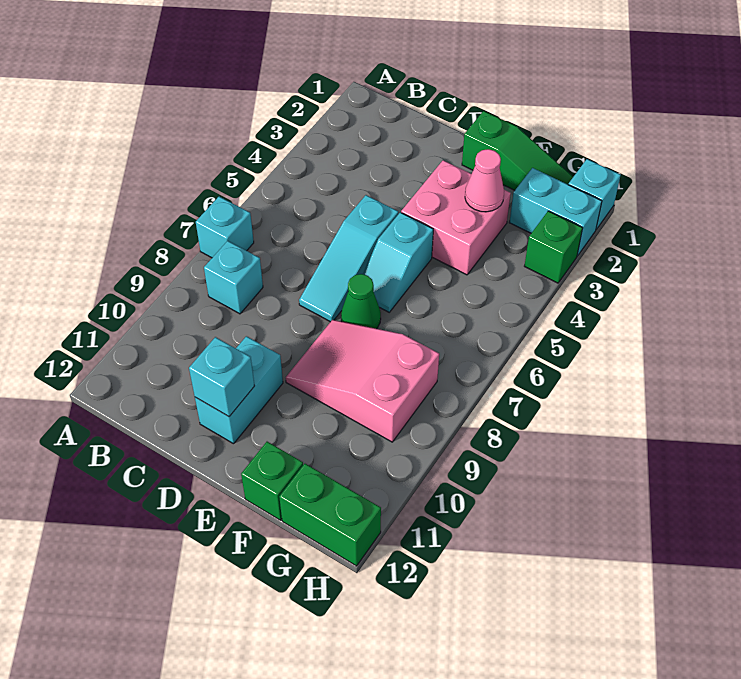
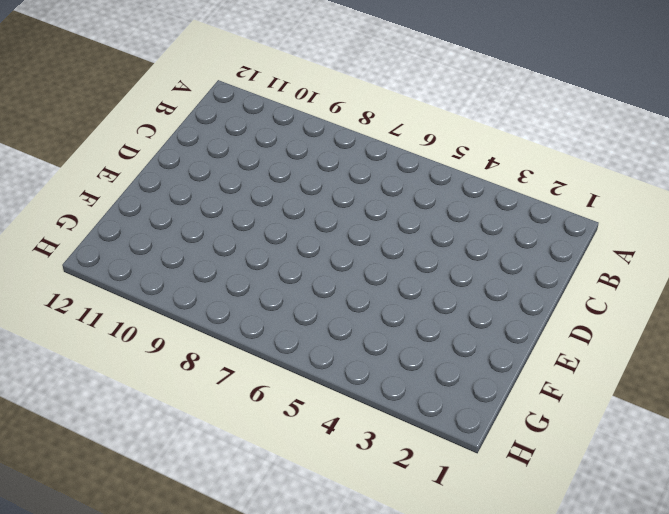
none -> cyan 1x1 brick [196,197,254,258]
none -> cyan 1x1 brick [204,241,263,314]
none -> cyan 1x3 slope [299,195,398,322]

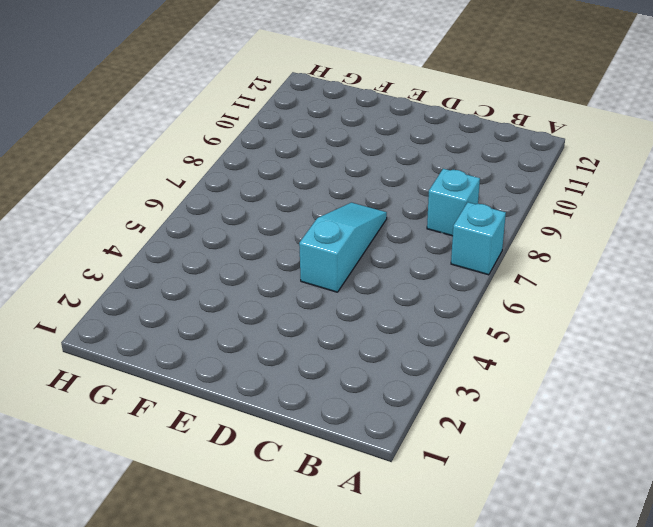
none -> cyan 1x2 brick [195,336,283,444]
none -> green 1x3 slope [462,111,573,190]
none -> pink 2x2 brick [401,160,511,275]

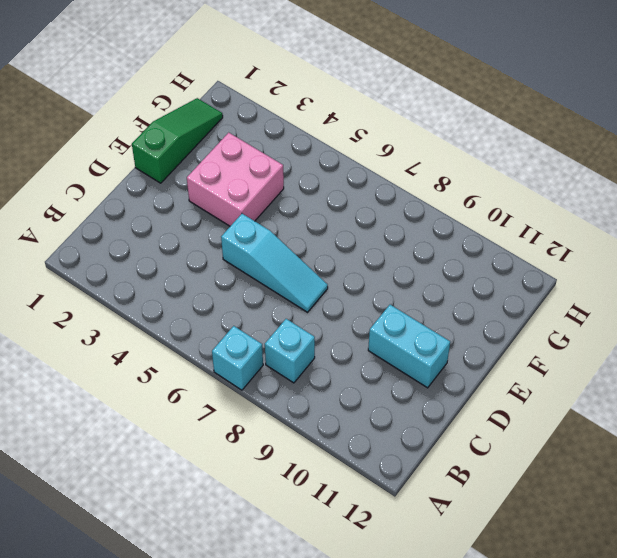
none -> cyan 1x2 slope [363,212,433,312]
none -> green 1x1 cone [341,274,381,329]
none -> pink 2x3 slope [286,320,439,442]

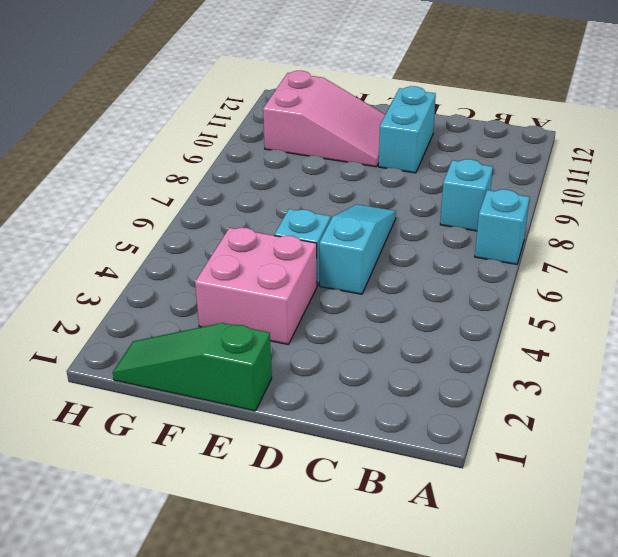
pink 2x3 slope [263,71,385,167] -> pink 2x3 slope moved to [286,320,439,442]
none -> green 1x1 cone [341,274,381,329]
none -> green 1x1 brick [241,442,303,520]
none -> cyan 1x2 brick [509,168,602,256]

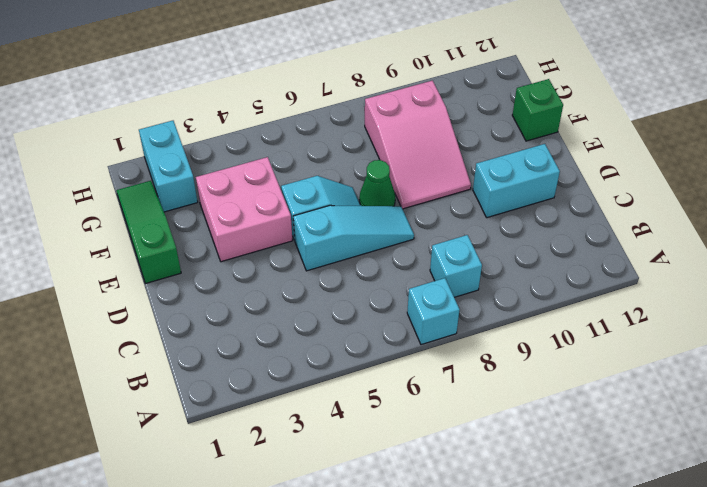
none -> green 1x2 brick [279,464,381,566]
none -> cyan 1x1 brick [568,159,621,229]
none -> green 1x1 brick [525,211,583,283]

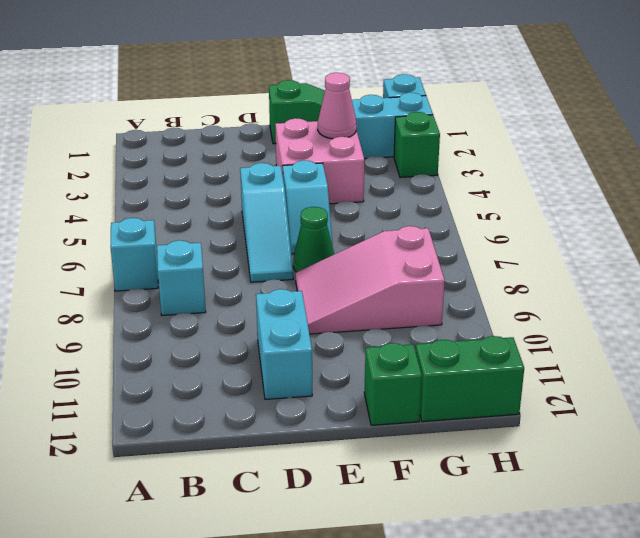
none -> cyan 1x1 brick [189,337,254,417]

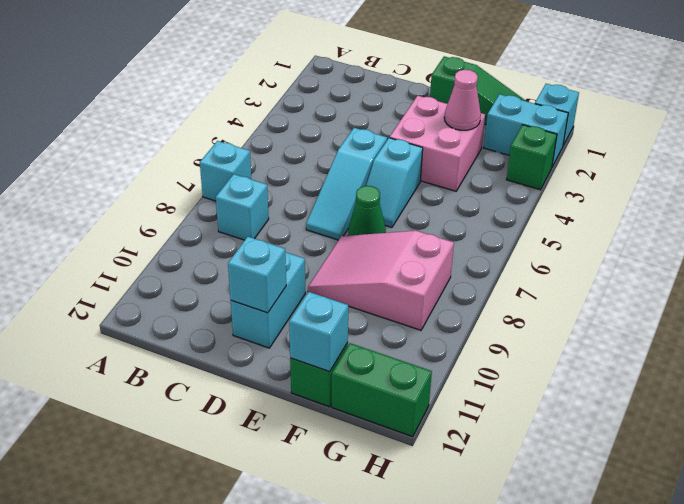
cyan 1x1 brick [289,292,348,371] -> none

